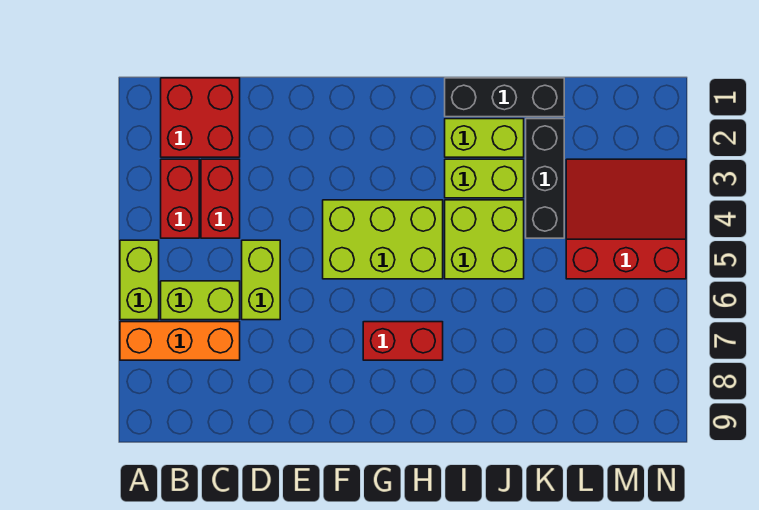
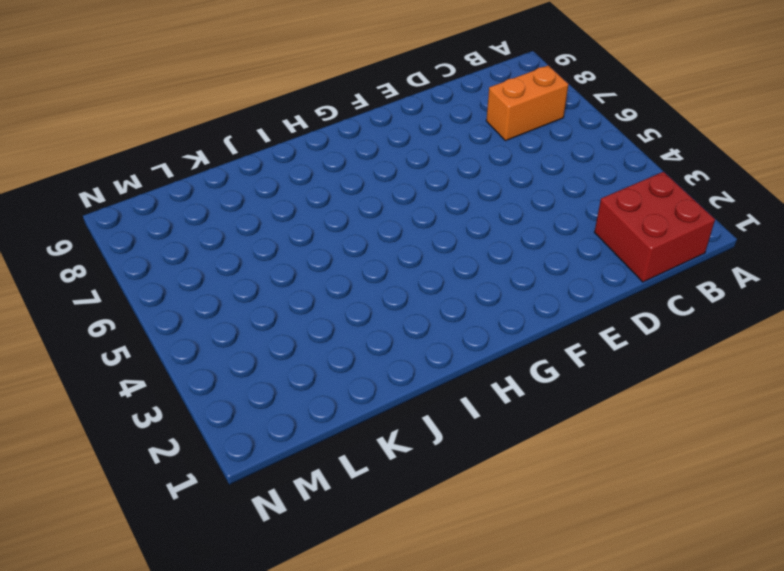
orange 1x2 brick [486,65,568,141] -> orange 1x3 brick [120,322,240,360]
none -> lime 1x2 brick [120,240,159,320]
none -> red 1x2 brick [161,159,199,238]
none -> lime 1x2 brick [161,281,240,320]

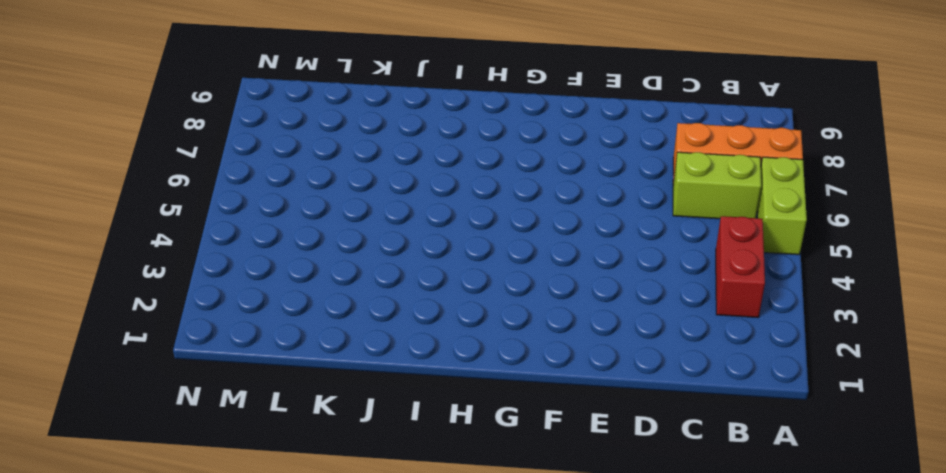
none -> red 2x2 brick [161,78,240,157]
none -> red 1x2 brick [201,159,240,238]
none -> lime 1x2 brick [242,240,280,320]

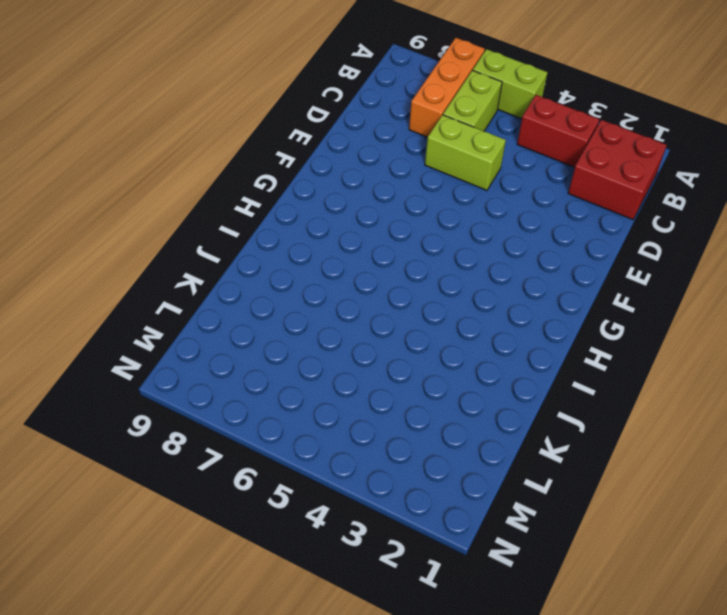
none -> red 1x2 brick [201,159,240,238]
none -> lime 2x3 brick [323,200,443,279]
none -> red 1x2 brick [363,322,443,360]

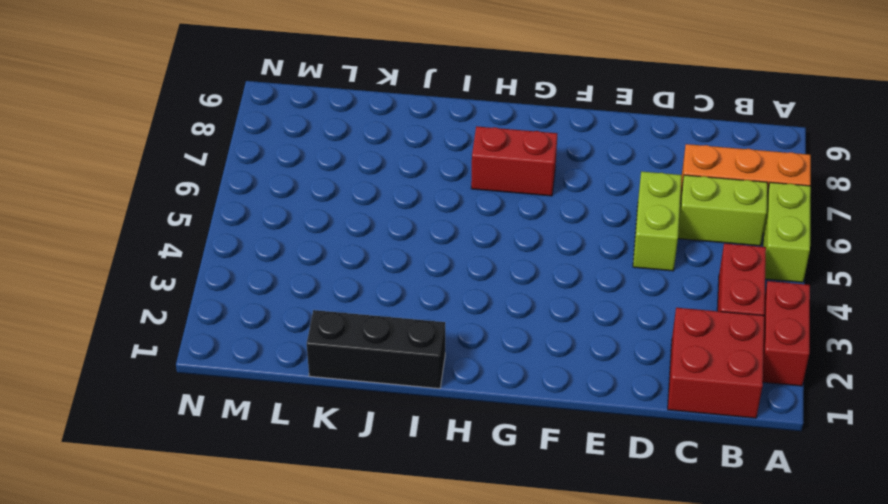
red 1x2 brick [763,281,810,386] -> red 1x2 brick moved to [201,159,240,238]
none -> lime 2x3 brick [323,200,443,279]
none -> lime 1x2 brick [445,119,524,157]
none -> lime 1x2 brick [445,159,524,198]

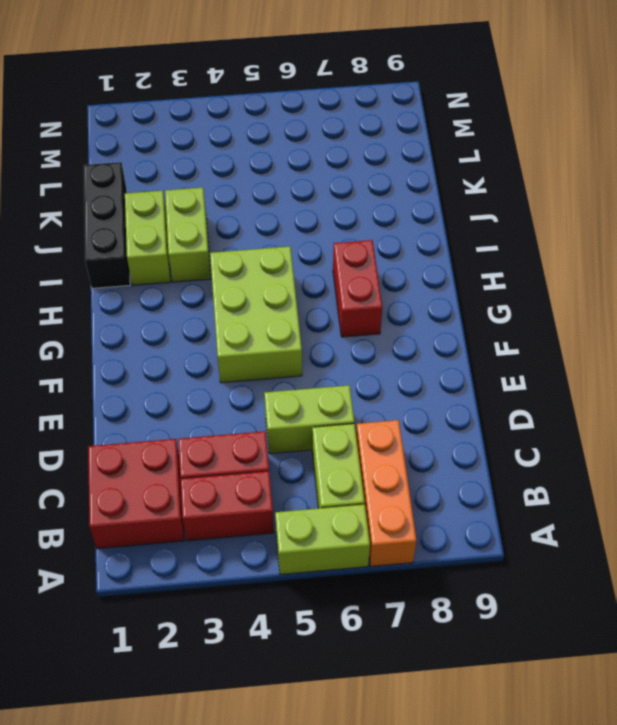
none -> lime 2x2 brick [445,200,524,279]
none -> black 1x3 brick [526,119,564,238]
none -> red 3x3 slope [566,159,686,279]

